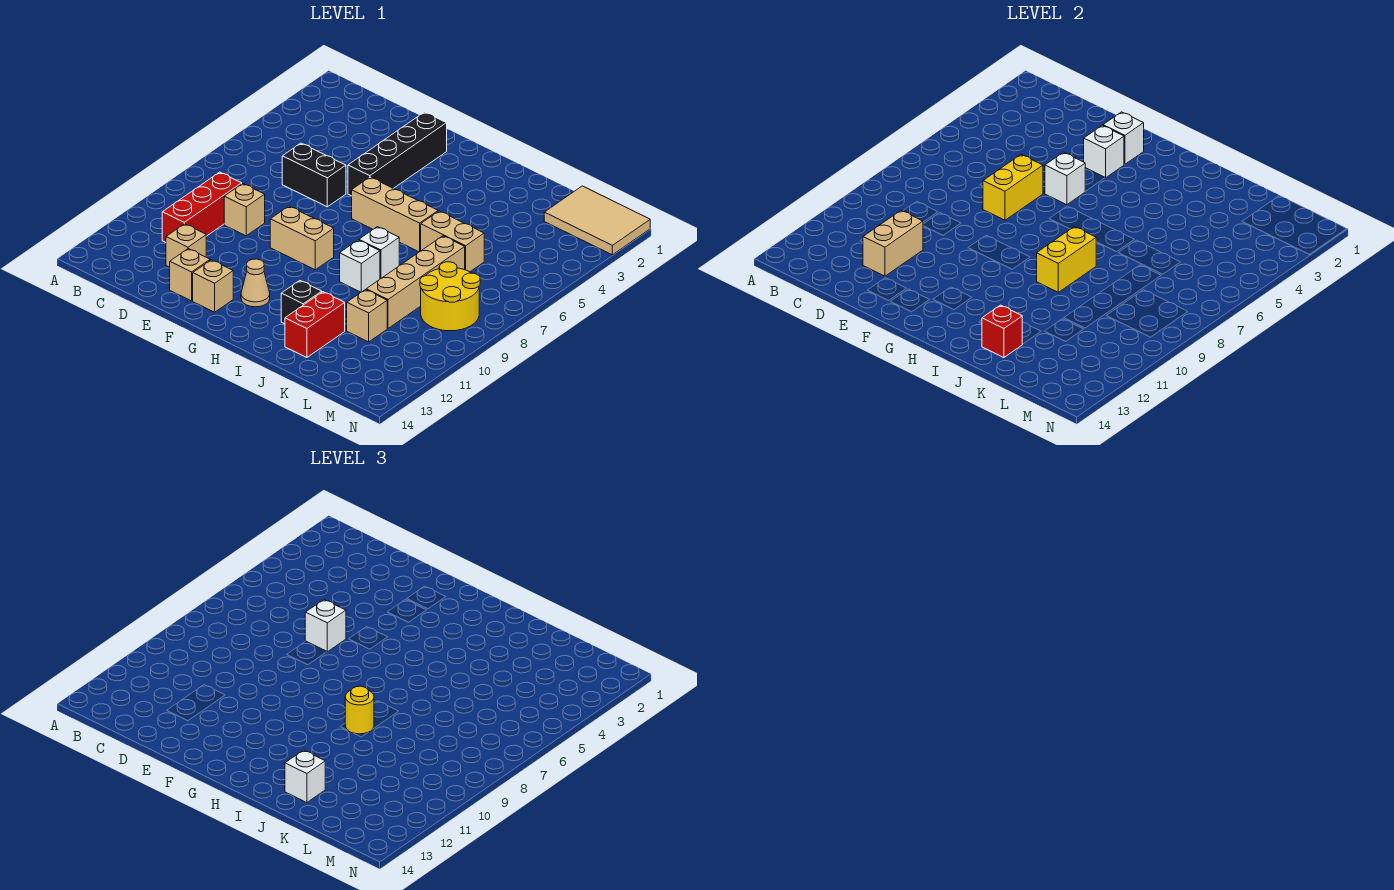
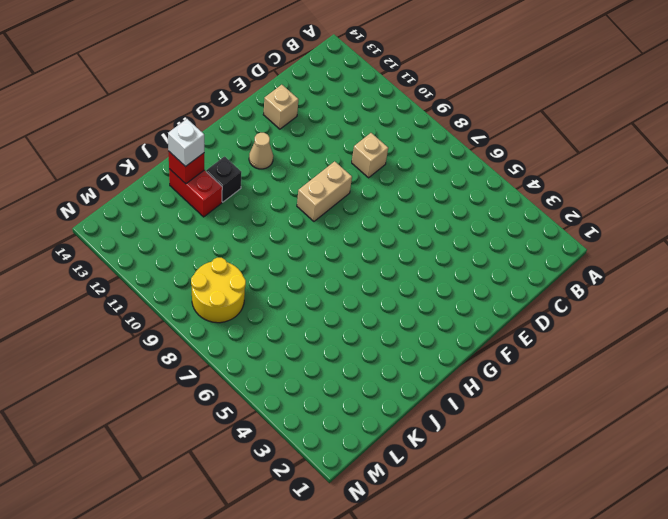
none -> red 1x3 brick [162,172,242,242]
none -> black 1x2 brick [282,143,346,207]
none -> tan 1x1 brick [166,224,206,267]

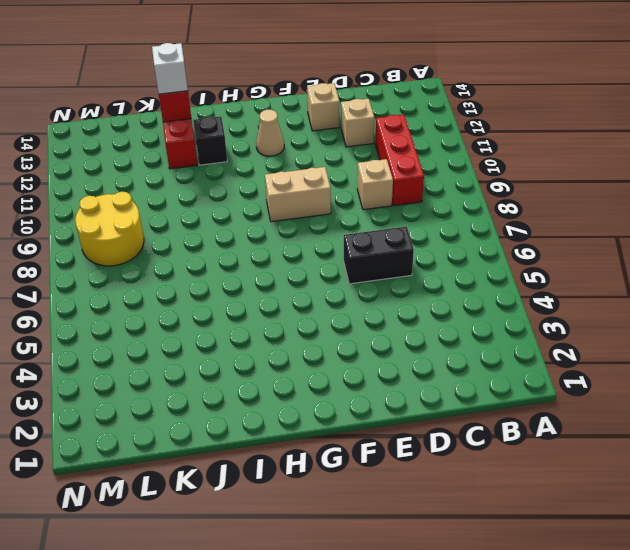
none -> black 1x4 brick [348,112,447,196]
none -> tan 1x1 brick [193,260,233,312]
none -> tan 1x3 brick [352,177,438,252]

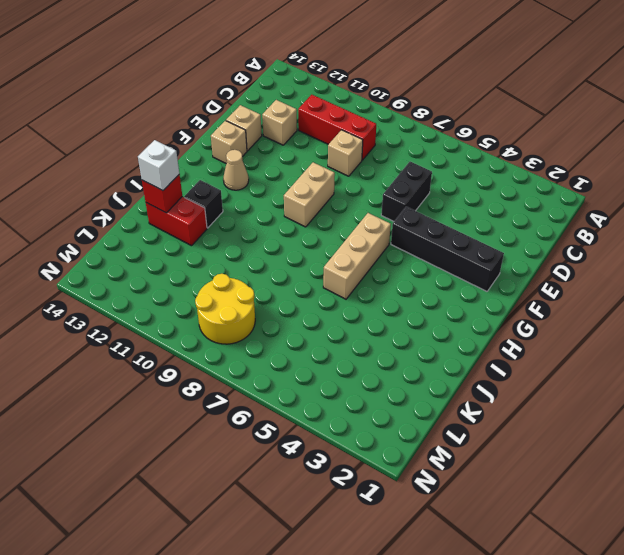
none -> white 1x1 brick [359,227,399,279]
none -> white 1x1 brick [340,240,380,292]
none -> tan 1x2 brick [421,211,484,272]

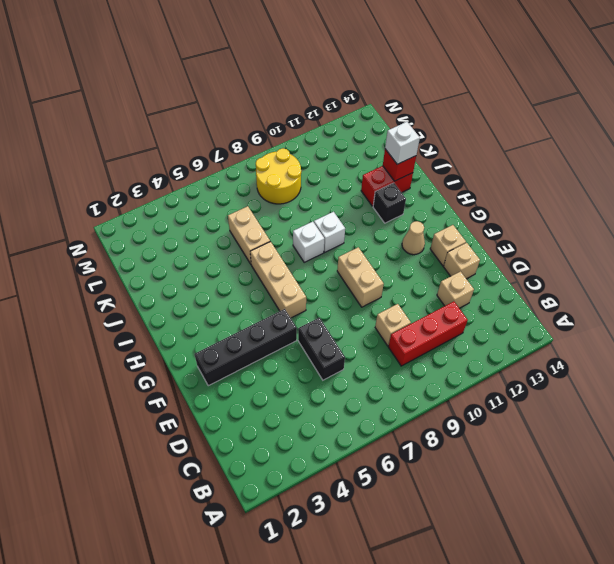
none -> tan 1x4 brick [366,236,465,328]
none -> tan 1x1 brick [347,290,387,342]
none -> tan 2x3 tile [544,186,650,255]

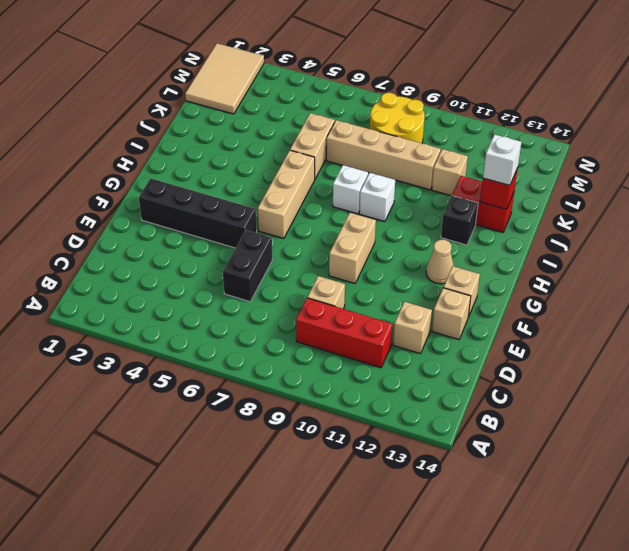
none -> tan 1x2 brick [863,211,923,276]
none -> yellow 1x2 brick [983,155,1043,220]
none -> white 1x1 brick [1103,112,1144,164]

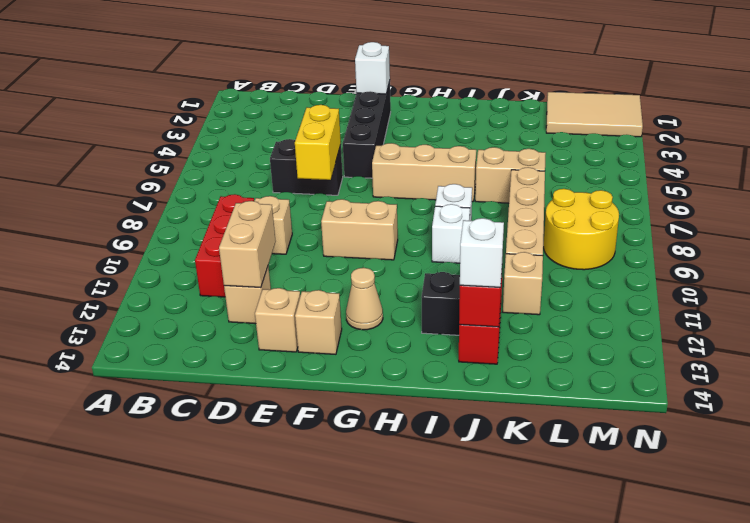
none -> white 1x1 brick [1084,125,1124,178]
none -> white 1x1 brick [1045,152,1085,205]
none -> yellow 1x2 brick [1037,227,1096,292]

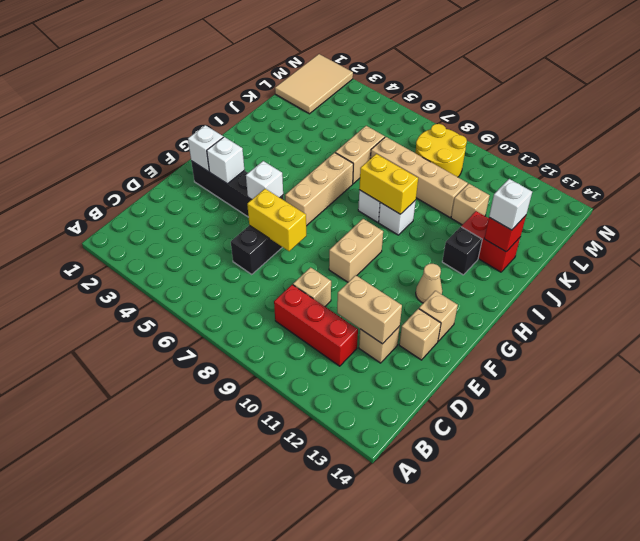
none -> white 1x1 brick [305,600,346,652]
none -> yellow 1x1 round brick [345,686,374,734]

